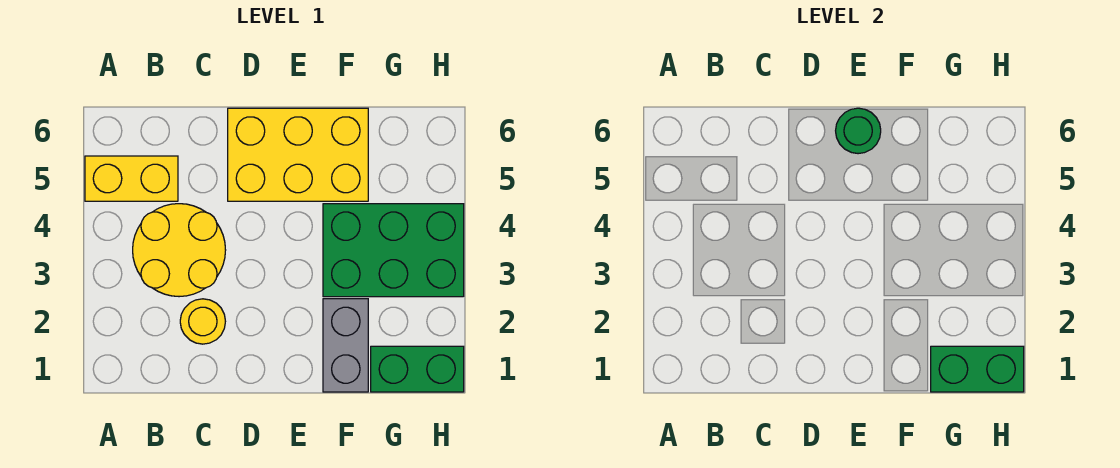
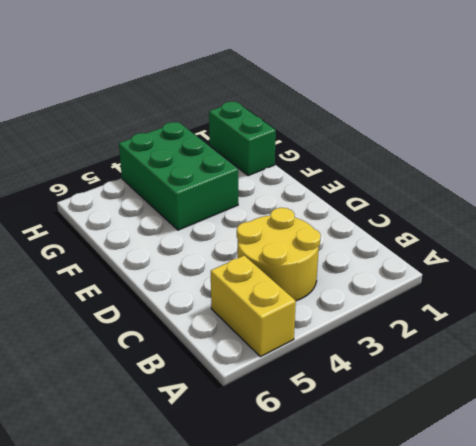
none -> yellow 1x1 round brick [180,299,225,344]
none -> yellow 2x3 brick [228,108,368,201]

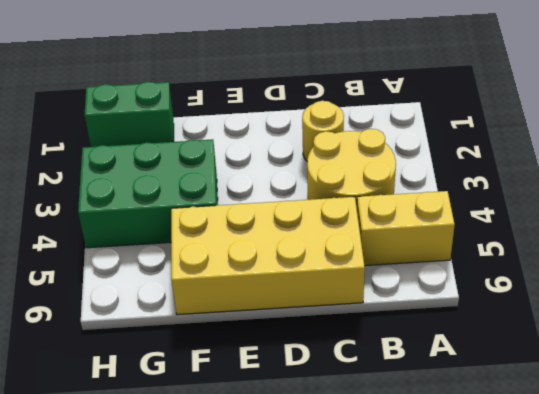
yellow 2x4 brick [171,197,365,315] -> yellow 2x3 brick [228,108,368,201]
none -> grey 1x2 brick [323,299,368,392]
none -> green 1x1 round brick [836,108,881,154]

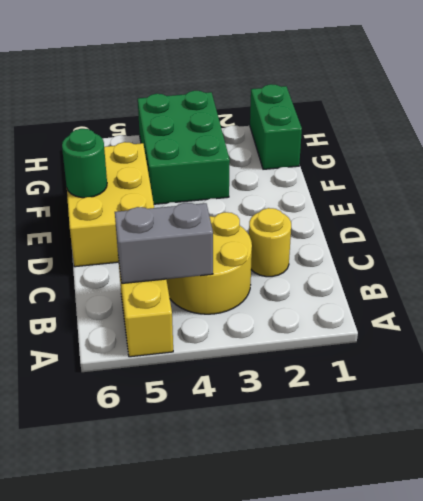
grey 1x2 brick [115,203,213,283] -> grey 1x2 brick moved to [323,299,368,392]
none -> green 1x2 brick [931,346,1024,392]

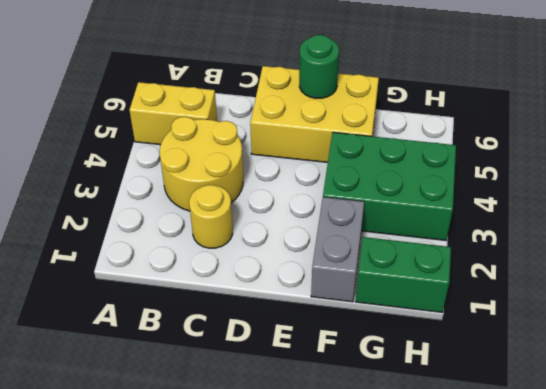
none -> green 1x2 brick [931,346,1024,392]

